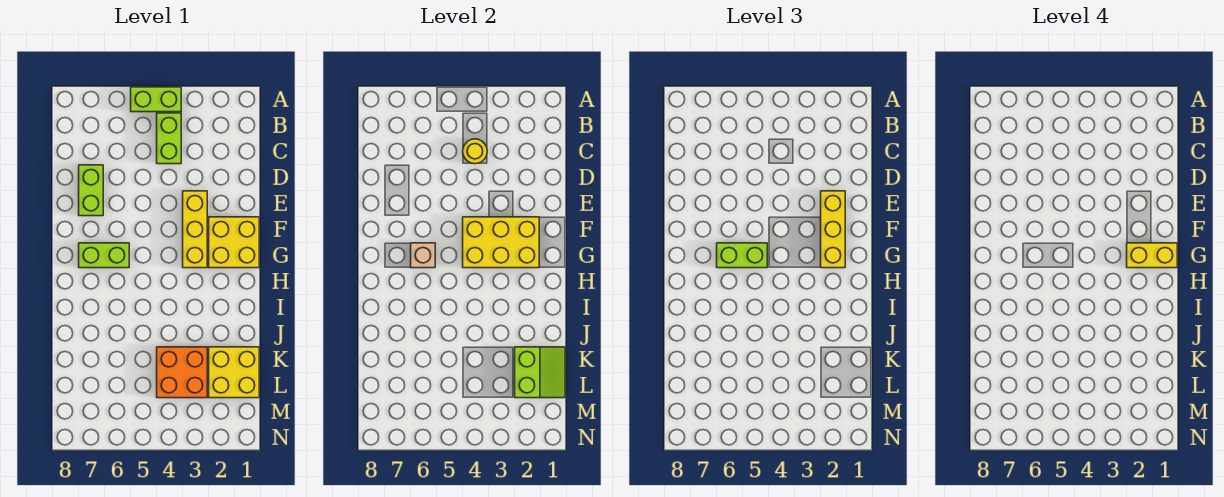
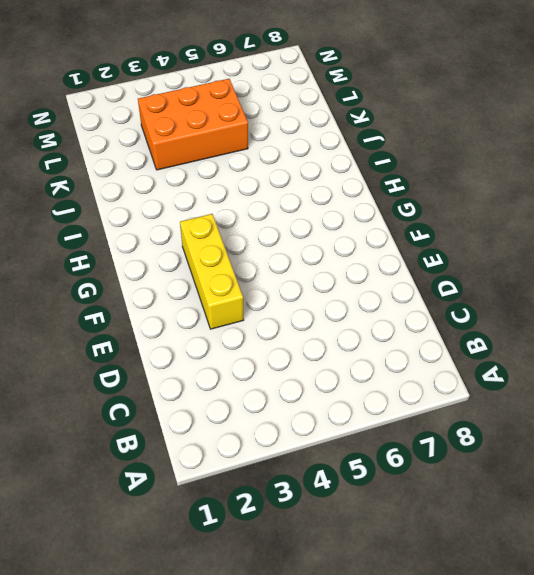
orange 2x3 brick [138,79,248,170] -> orange 2x2 brick [157,347,207,398]
none -> lime 1x2 brick [131,87,181,112]
none -> lime 1x2 brick [157,113,181,164]
none -> lime 1x2 brick [79,165,103,216]

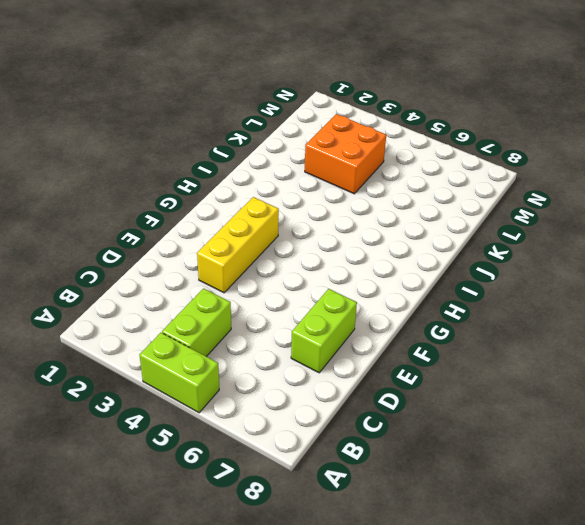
none -> yellow 2x2 brick [209,217,259,268]
none -> lime 1x2 brick [79,243,129,268]
none -> yellow 2x2 brick [209,347,259,398]

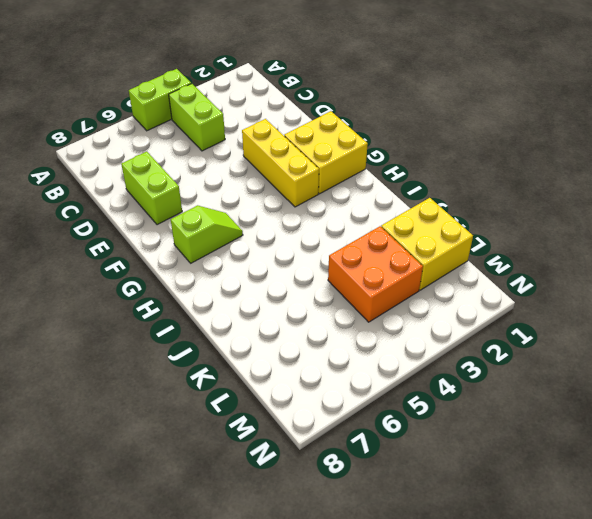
lime 1x2 slope [171,205,243,263] -> lime 1x2 brick [79,243,129,268]
none -> yellow 1x1 round brick [463,139,487,164]
none -> yellow 2x3 brick [463,217,539,268]
none -> tan 1x1 brick [411,243,435,268]

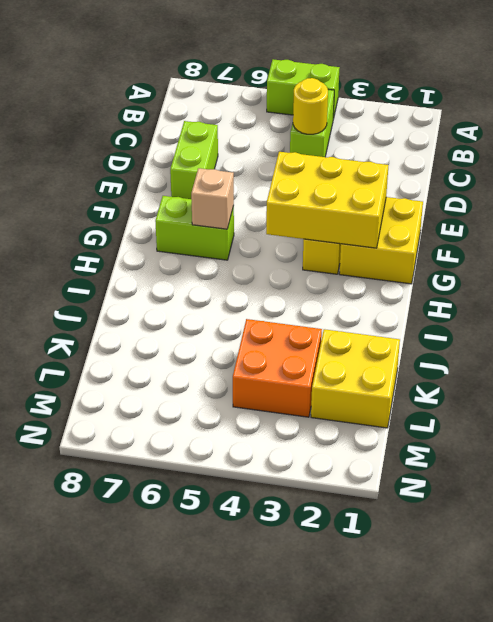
none -> lime 2x2 slope [515,347,565,398]
none -> yellow 1x3 brick [821,191,845,268]
none -> lime 1x2 brick [717,243,767,268]

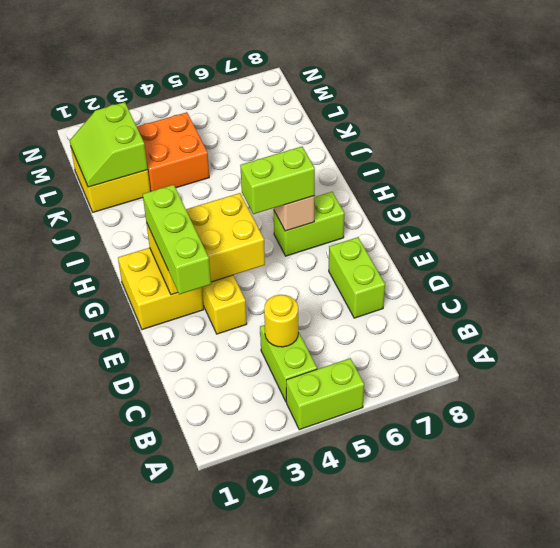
lime 1x3 brick [143,185,211,294] -> yellow 1x3 brick [821,191,845,268]
none -> yellow 1x2 brick [1127,243,1177,268]

